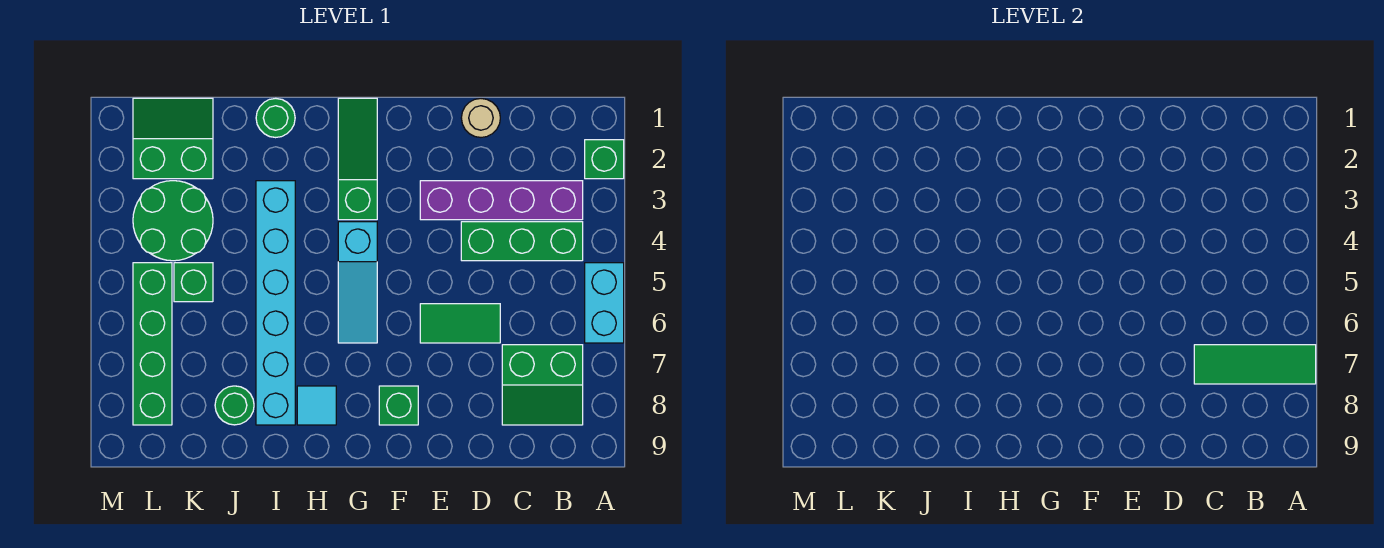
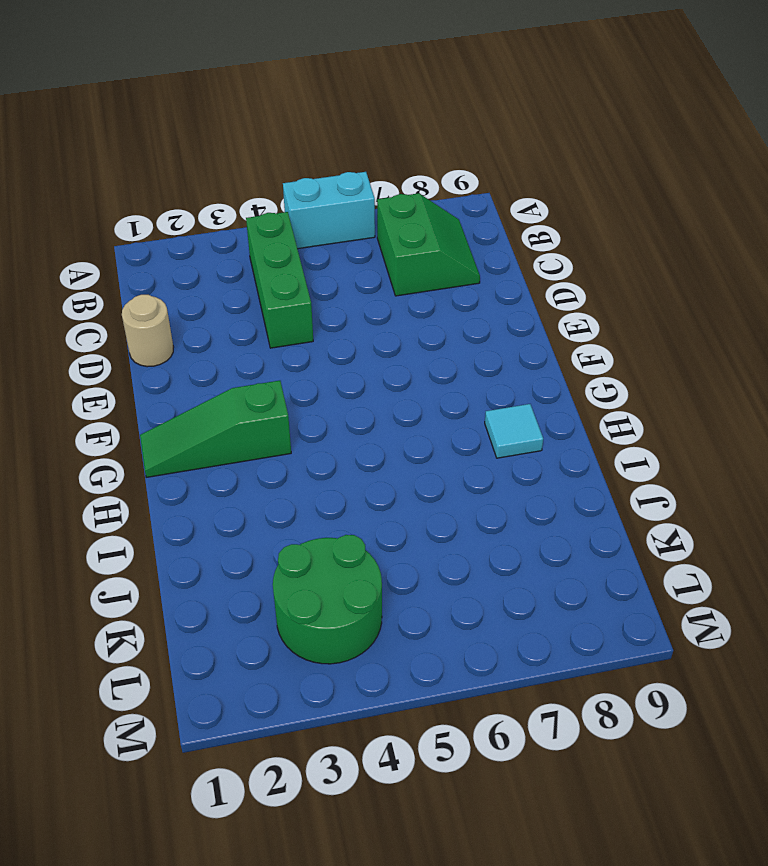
none -> green 1x1 brick [585,140,624,179]
none -> purple 1x4 brick [420,181,583,220]
none -> green 1x2 tile [420,304,500,343]

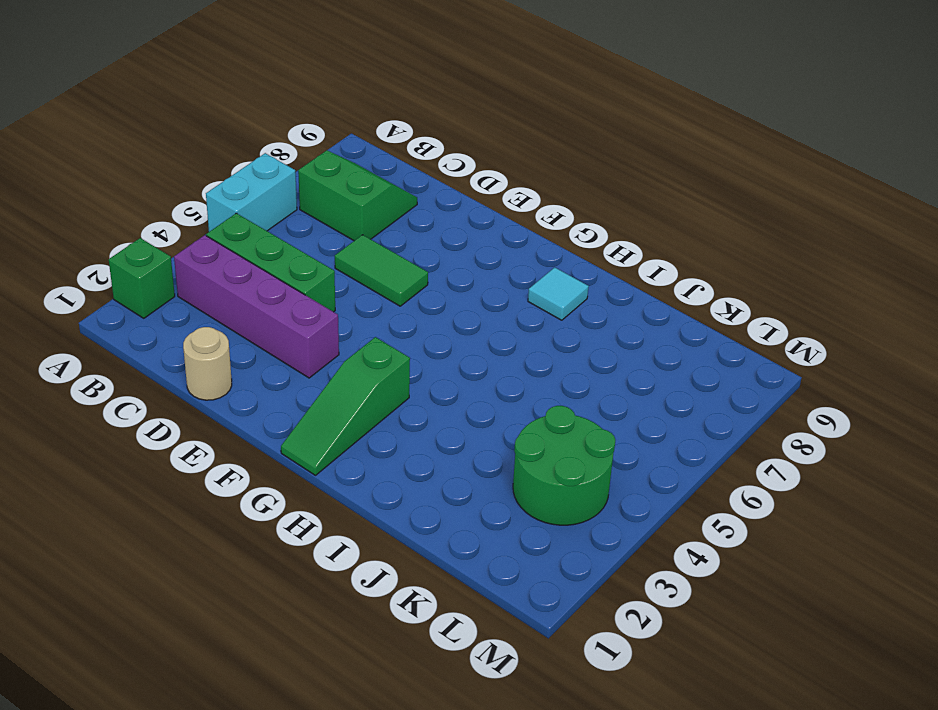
none -> green 1x1 brick [379,386,418,425]
none -> cyan 1x3 slope [338,222,377,343]
none -> green 1x1 round brick [256,98,295,138]

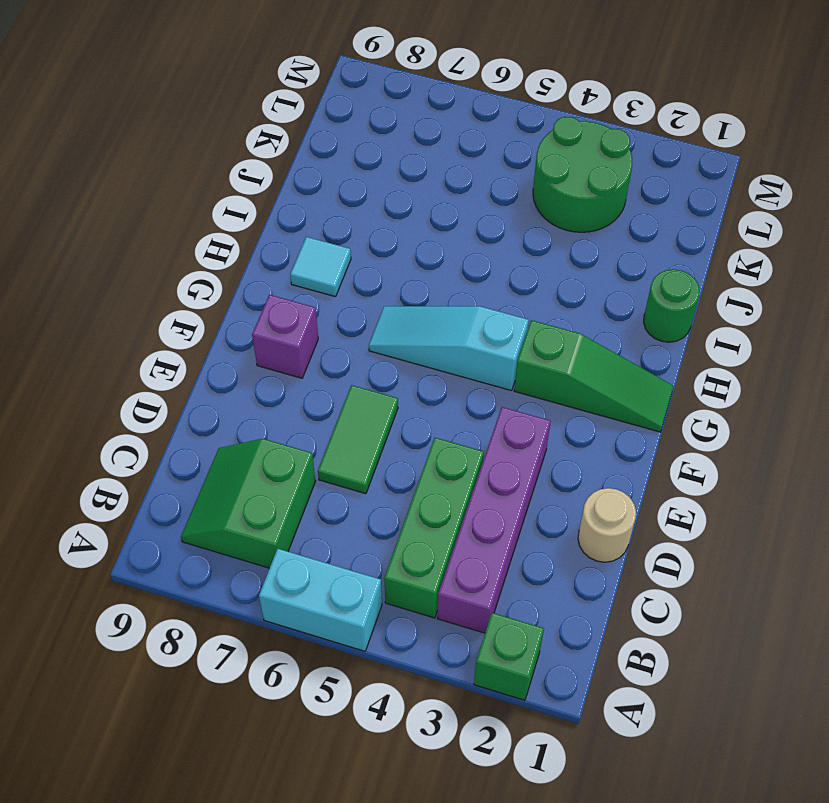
purple 1x1 brick [252,295,318,378] -> green 1x1 brick [379,386,418,425]
none -> cyan 1x6 brick [256,181,295,425]
none -> green 1x1 round brick [215,386,254,425]
none -> green 2x2 slope [133,98,213,179]

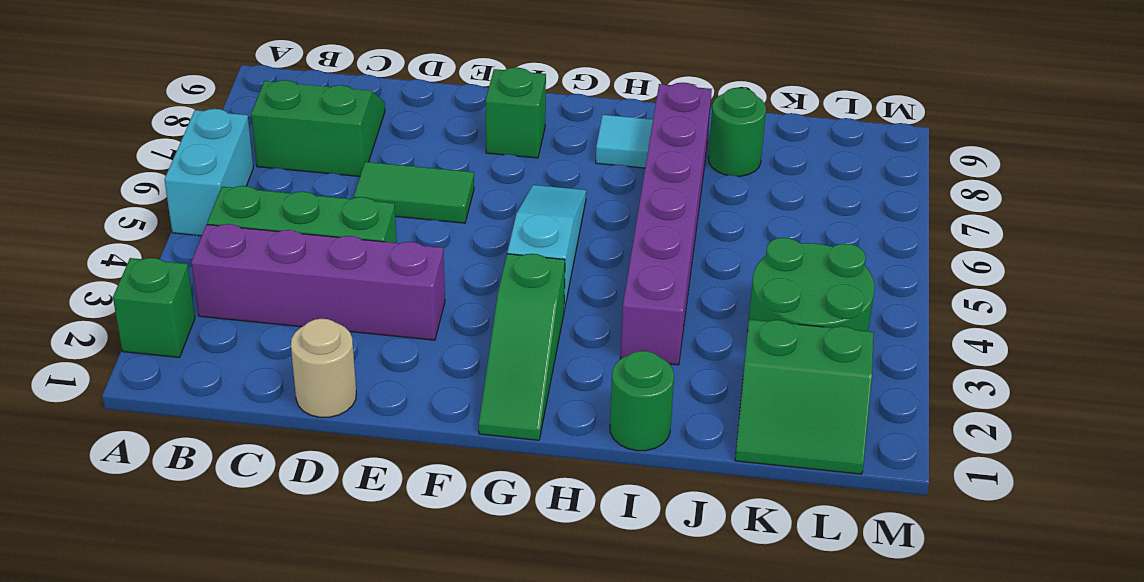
purple 1x6 brick [620,83,712,365] -> cyan 1x6 brick [256,181,295,425]
none -> green 1x1 brick [174,263,213,302]
none -> green 1x4 brick [133,263,172,425]
none -> green 1x3 tile [1194,345,1316,384]

